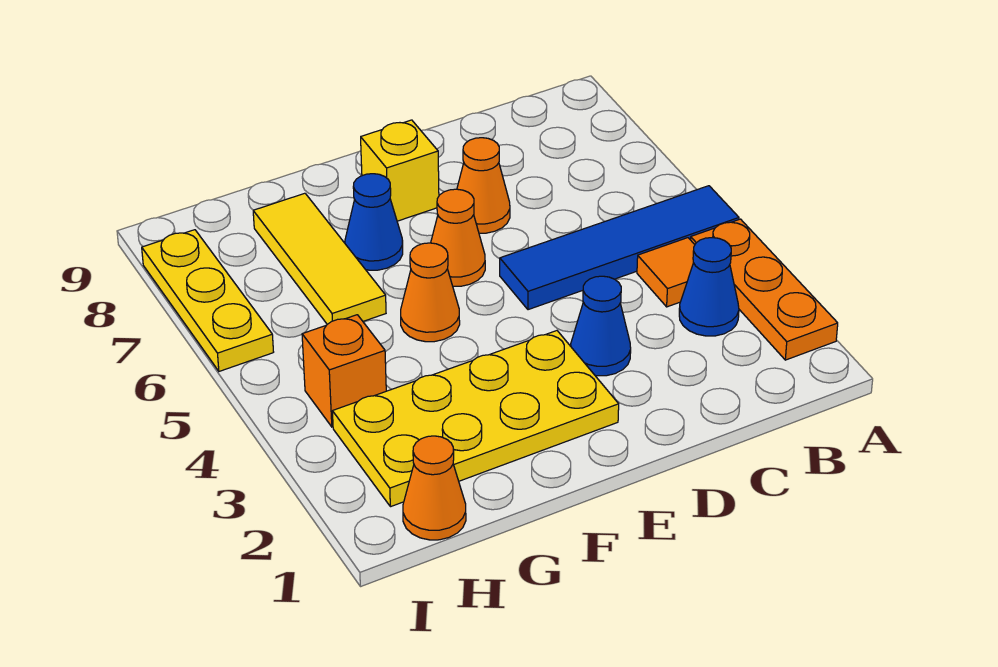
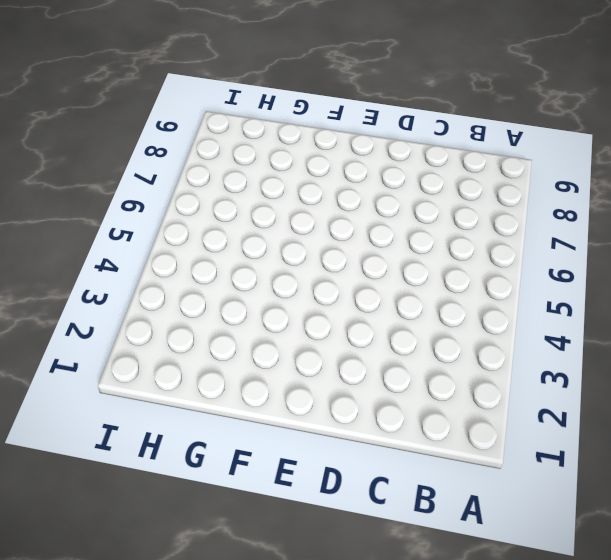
none -> orange 1x3 plate [691,219,838,360]
none -> blue 1x4 tile [500,186,739,310]
none -> blue 1x1 cone [679,238,739,336]

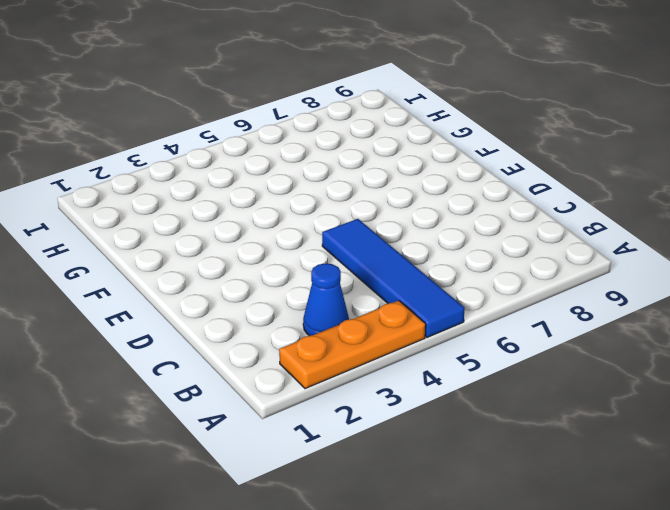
none -> orange 1x1 tile [637,238,695,307]
none -> blue 1x1 cone [571,276,631,376]
none -> orange 1x1 cone [457,138,510,233]

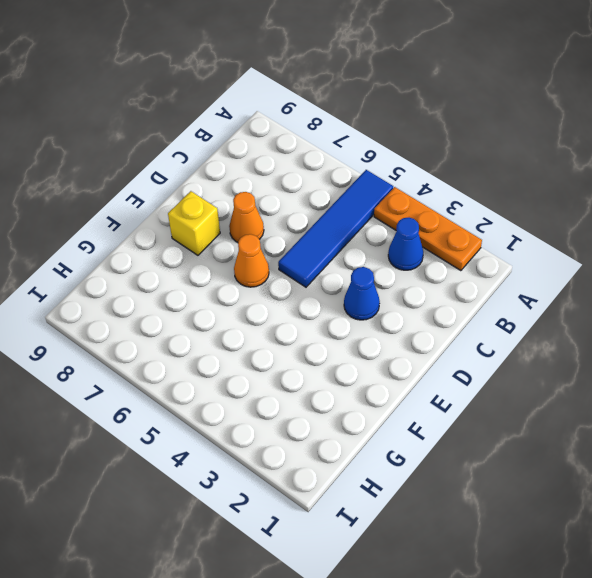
none -> orange 1x1 tile [637,238,695,307]
none -> yellow 2x4 plate [332,331,619,507]
none -> orange 1x1 cone [401,243,460,342]

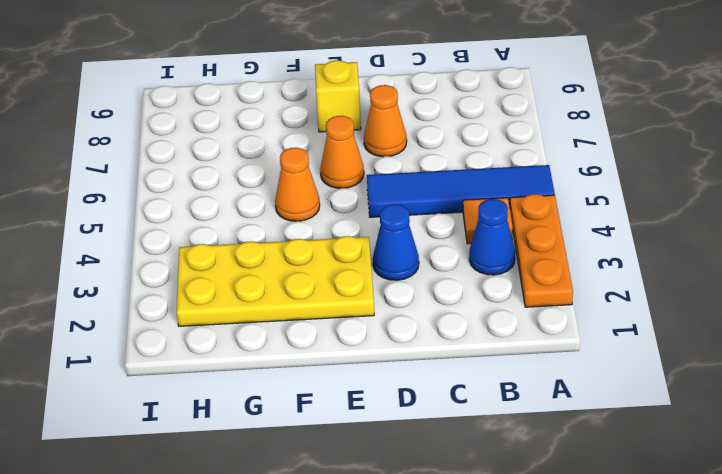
none -> blue 1x1 cone [345,174,403,270]
none -> yellow 1x3 tile [253,193,386,324]
none -> orange 1x1 cone [403,436,466,540]

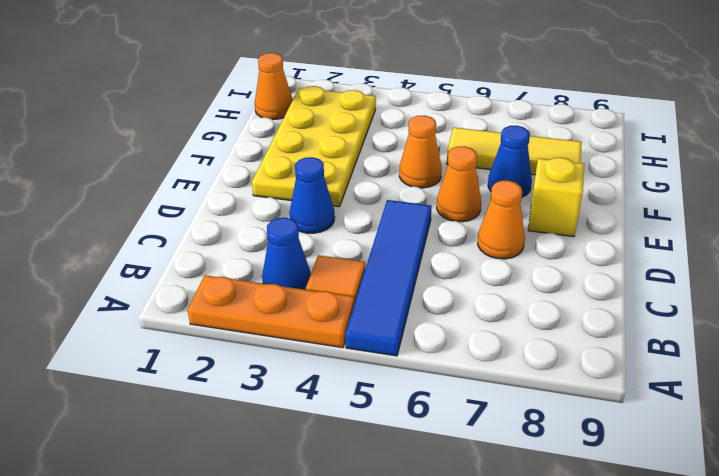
none -> orange 1x1 brick [302,315,386,427]
none -> yellow 1x3 plate [142,230,273,371]

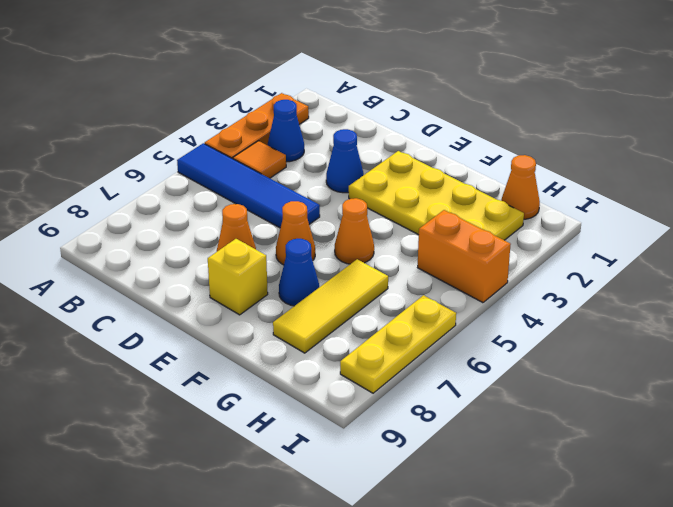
orange 1x2 brick [418,210,511,303] -> orange 1x1 brick [302,315,386,427]

